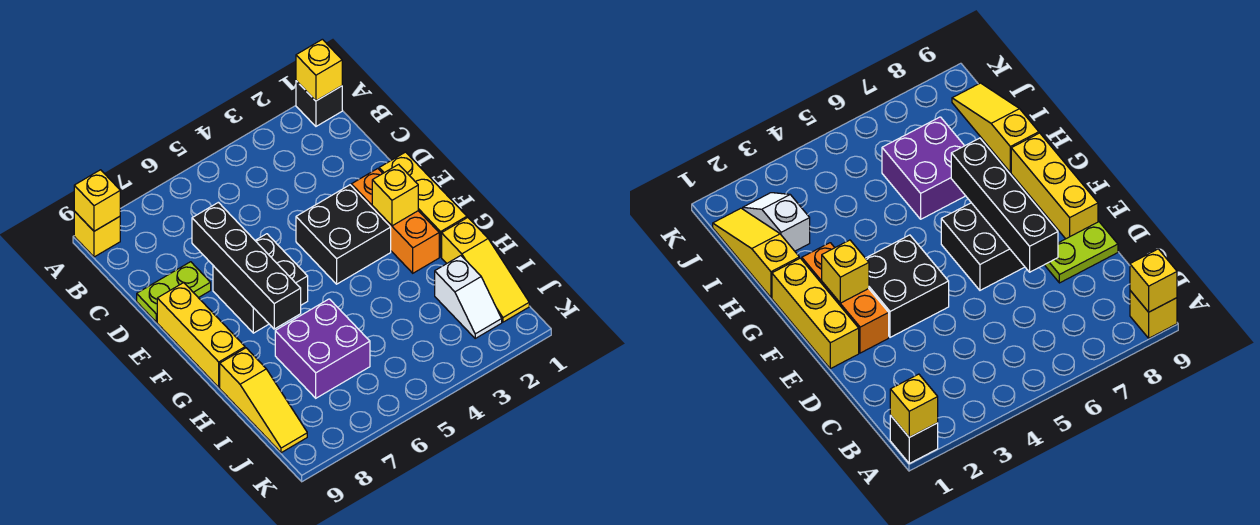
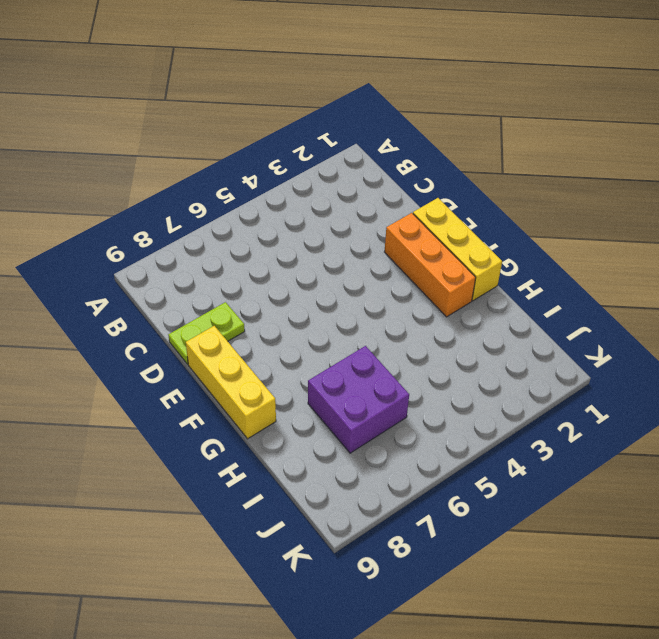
none -> black 1x1 brick [296,81,342,126]
none -> yellow 1x1 brick [74,211,120,257]
none -> black 2x2 brick [296,185,391,284]

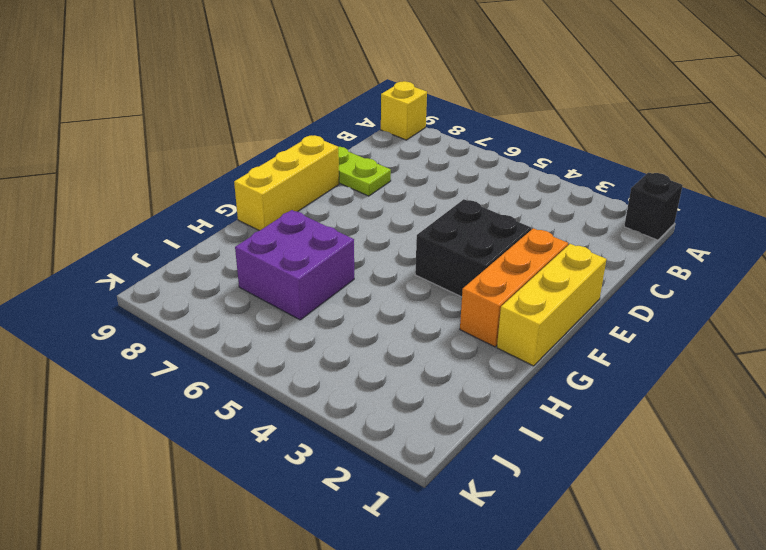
none -> black 2x2 brick [213,234,308,333]
none -> yellow 1x3 slope [442,218,529,322]
none -> yellow 1x3 slope [220,348,307,453]

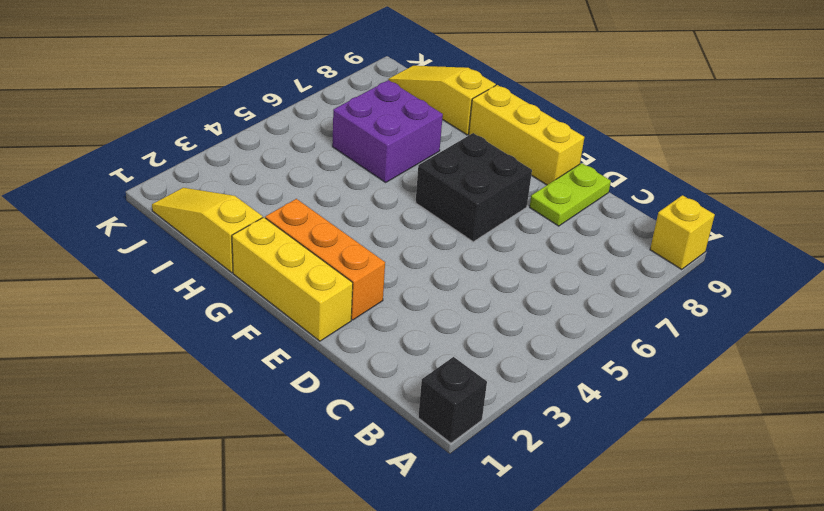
none -> black 2x2 brick [296,185,391,284]
none -> white 1x2 slope [435,256,502,338]
none -> yellow 1x1 brick [296,39,342,101]

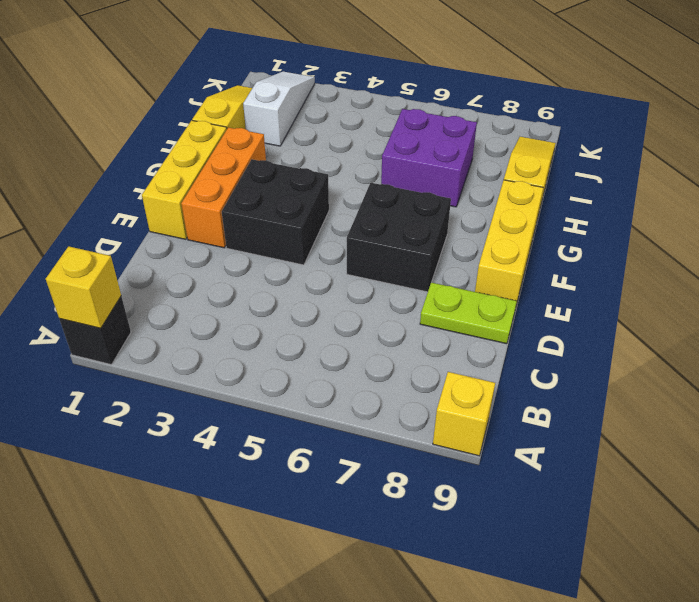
white 1x3 slope [243,72,315,146] -> white 1x2 slope [435,256,502,338]
none -> yellow 1x1 brick [74,170,120,231]
none -> black 1x4 brick [192,202,301,329]
none -> yellow 1x1 brick [372,164,418,226]

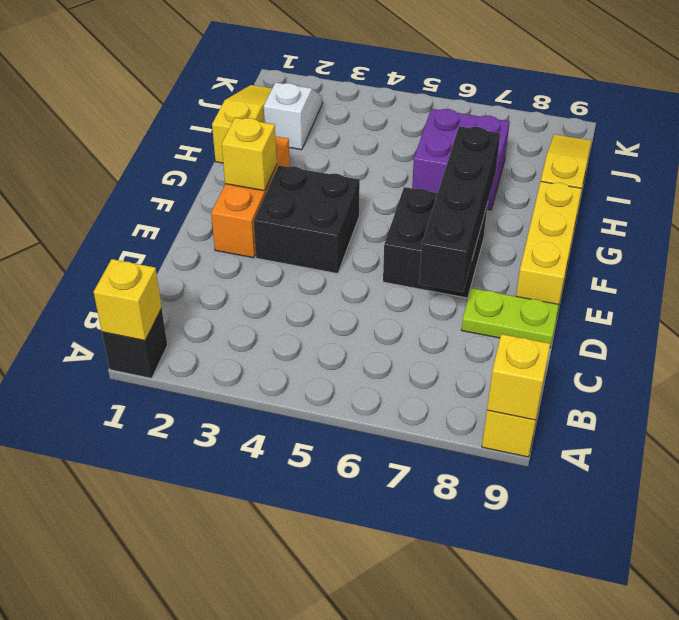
none -> yellow 1x3 brick [379,152,467,257]

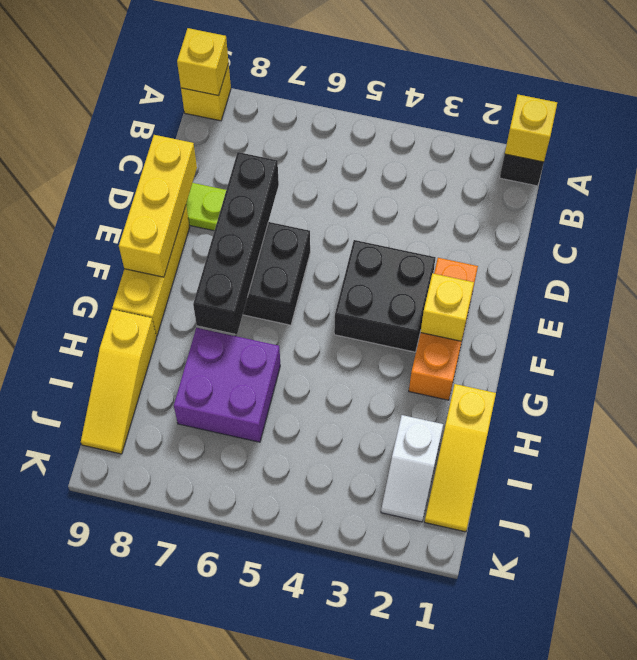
yellow 1x3 brick [119,135,197,277] -> yellow 1x3 brick moved to [379,152,467,257]

